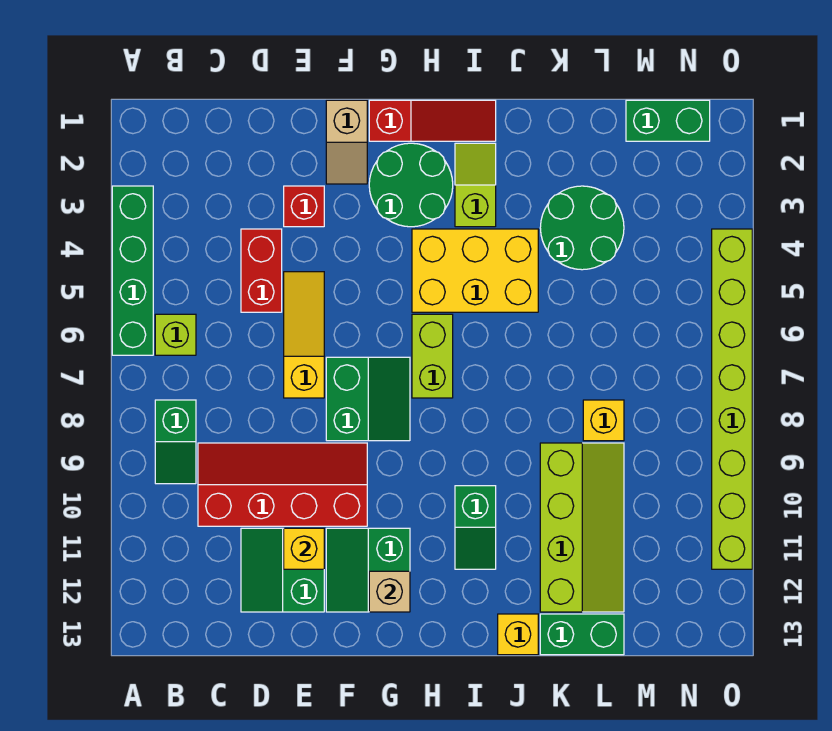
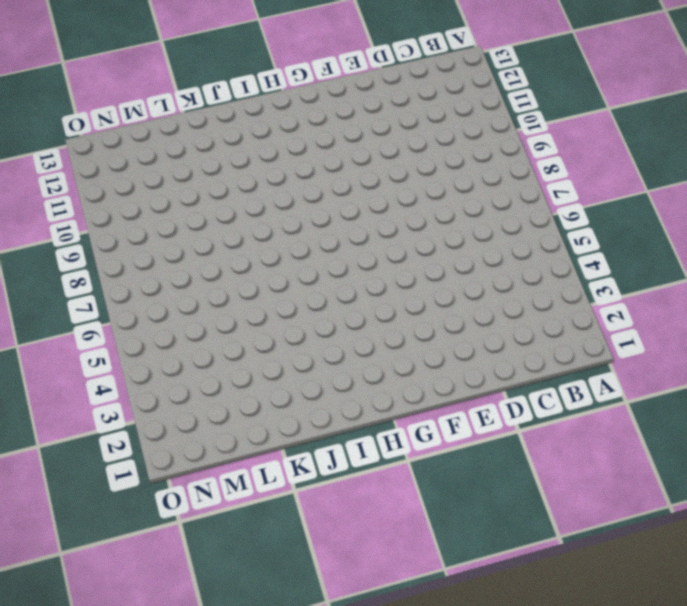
none -> green 1x4 brick [112,186,153,355]
none -> lime 1x1 brick [155,314,196,355]
none -> green 1x2 slope [155,400,196,484]

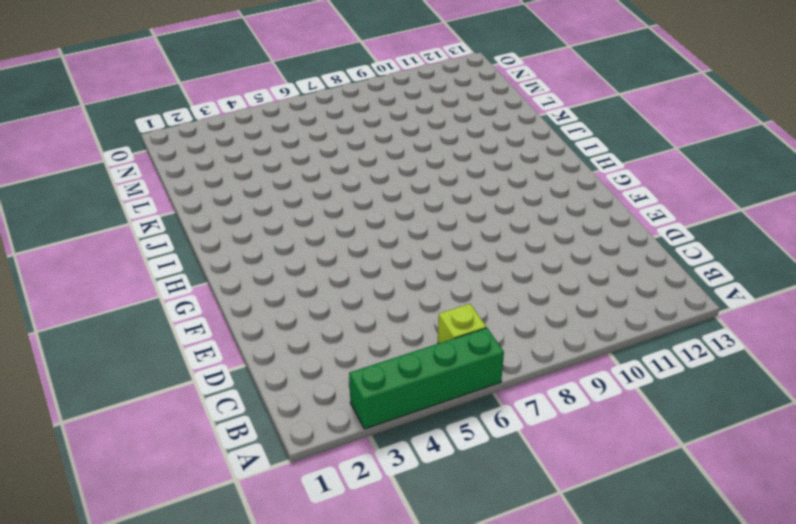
none -> green 1x2 slope [155,400,196,484]
none -> red 2x4 slope [198,443,367,526]
none -> red 1x2 brick [241,229,282,312]

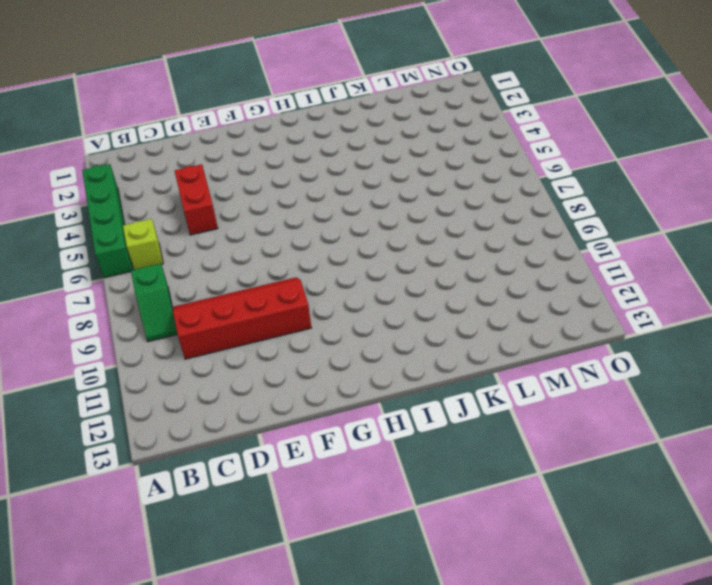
none -> green 2x2 slope [241,528,324,612]
none -> red 1x1 brick [284,186,324,227]
none -> yellow 1x3 slope [284,272,324,398]

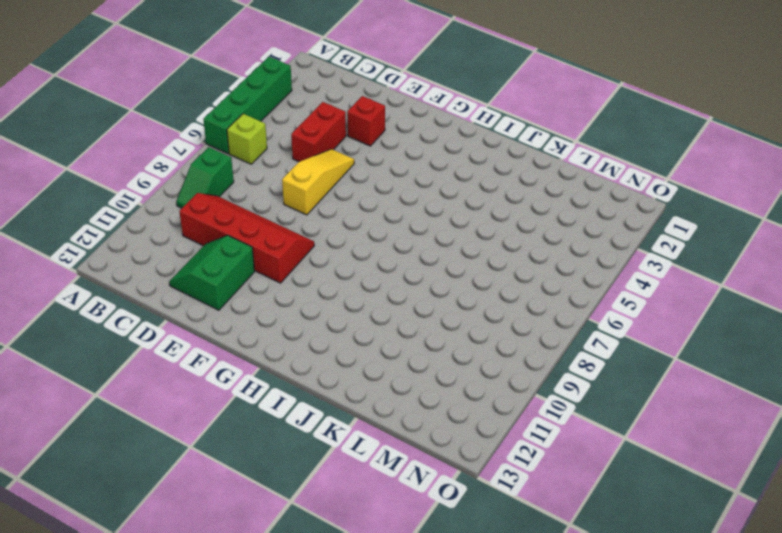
none -> tan 1x2 slope [326,100,367,184]
none -> green 2x2 slope [326,357,410,441]
none -> green 2x2 slope [326,528,410,612]

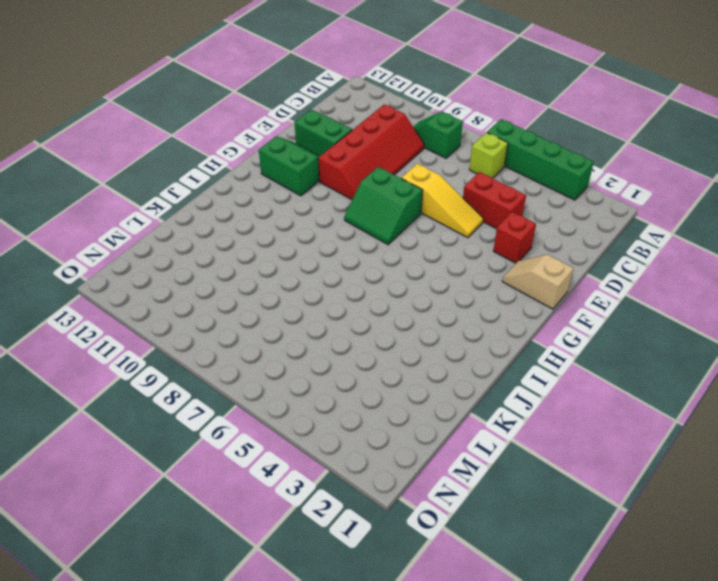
none -> red 1x3 slope [369,100,496,141]
none -> green 2x2 round brick [369,143,453,227]
none -> yellow 2x3 brick [412,229,538,312]

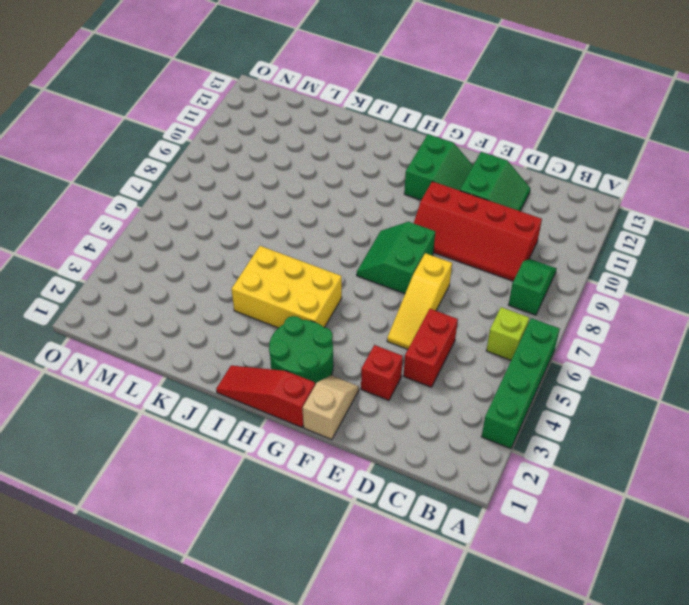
none -> lime 1x2 brick [412,314,453,398]
none -> lime 1x2 slope [455,143,496,227]
none -> green 1x2 slope [455,486,496,569]

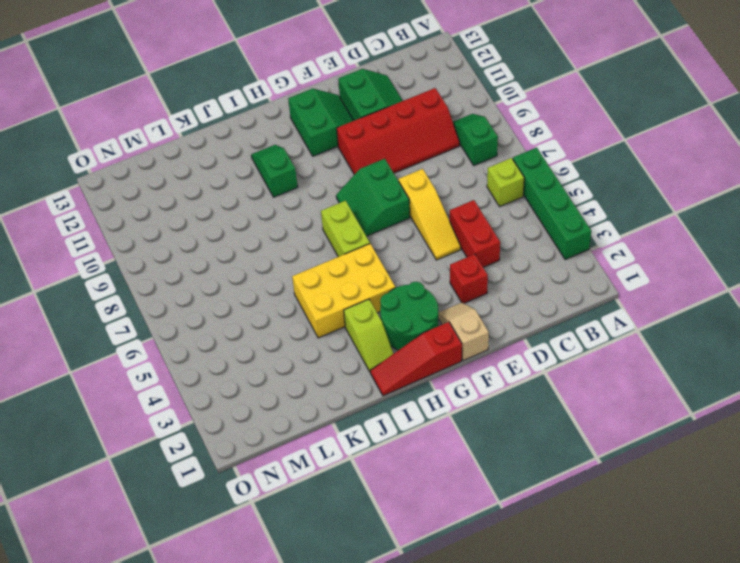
none -> yellow 1x1 brick [498,614,538,655]
none -> green 2x2 round brick [540,186,624,270]
none -> lime 2x4 slope [540,443,624,612]

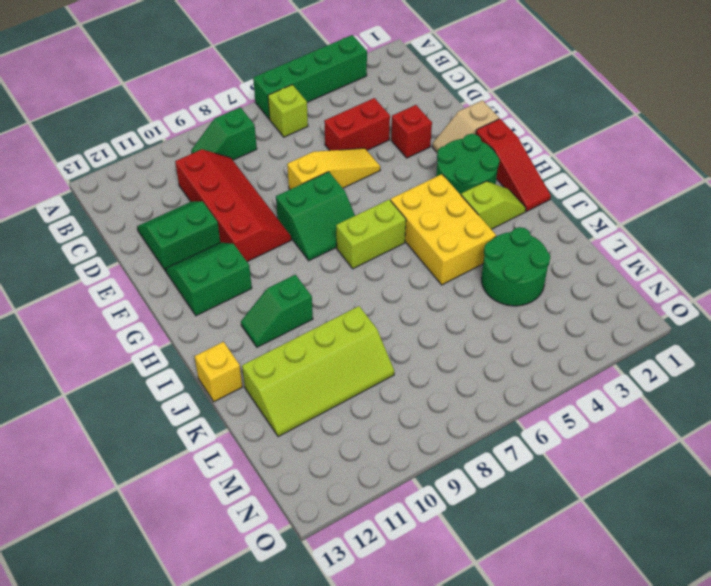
none -> green 1x2 brick [540,614,624,655]
none -> yellow 1x1 brick [583,400,624,441]
none -> green 1x2 brick [626,100,710,141]

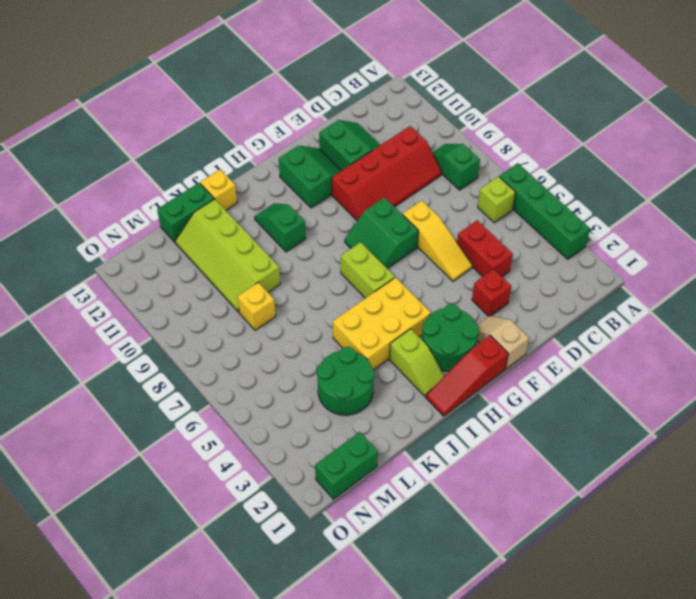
none -> lime 1x8 brick [712,229,752,569]
none -> yellow 1x1 brick [284,528,324,569]
none -> tan 1x1 brick [369,571,410,612]

